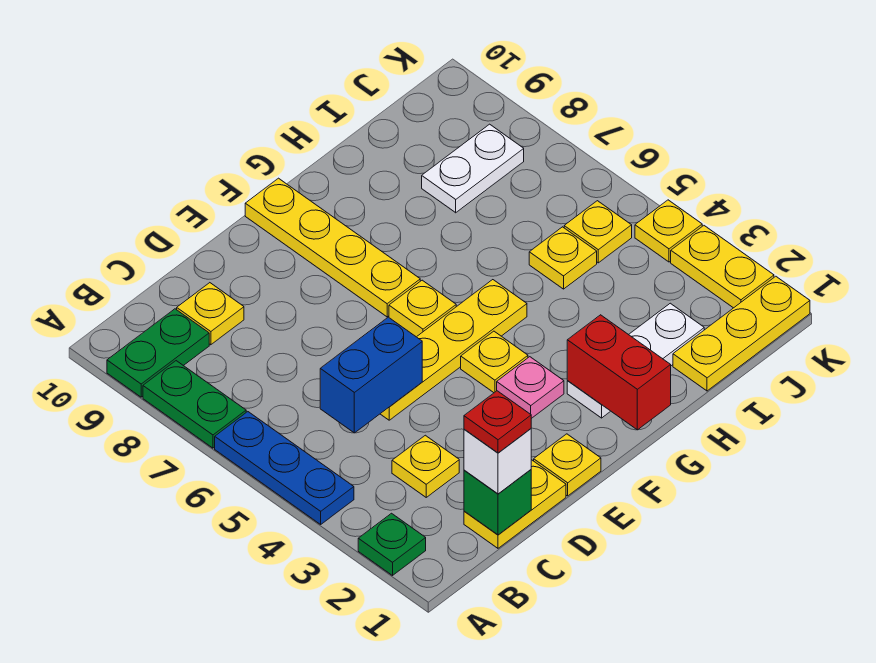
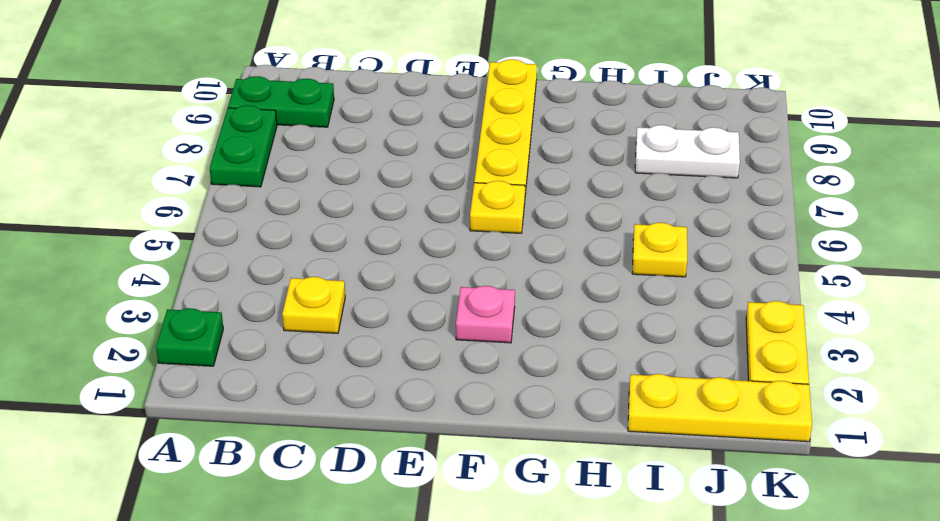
none -> blue 1x3 plate [215,412,354,524]
none -> yellow 1x2 plate [464,460,566,548]
none -> yellow 1x1 plate [177,283,244,345]

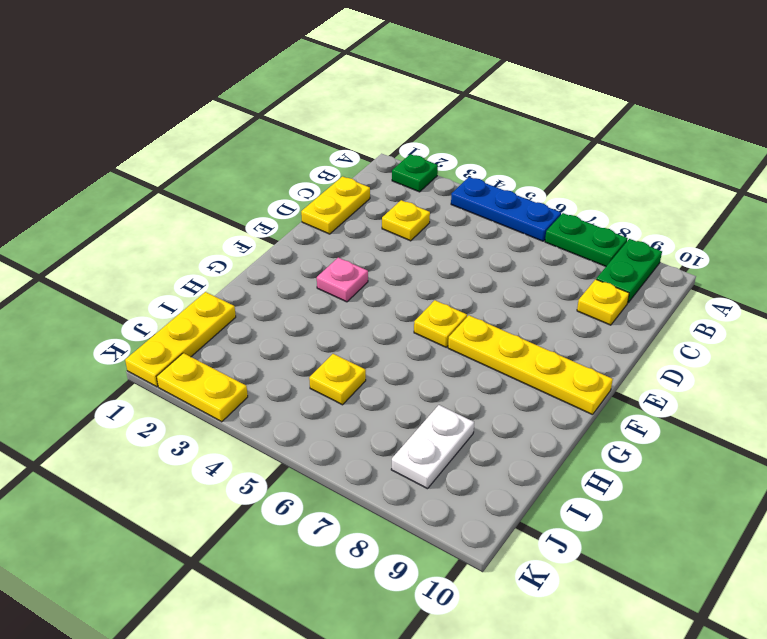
none -> yellow 1x4 plate [381,280,527,420]
none -> yellow 1x1 plate [534,434,601,496]
none -> yellow 1x1 plate [461,331,528,393]

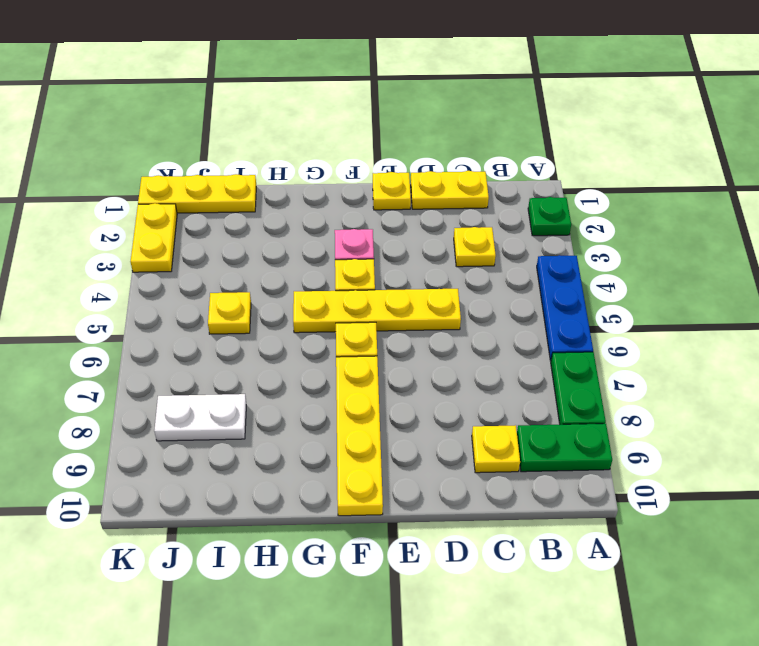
none -> white 1x3 plate [567,303,704,418]
none -> yellow 1x1 plate [564,201,632,263]
none -> yellow 1x1 plate [635,200,702,262]

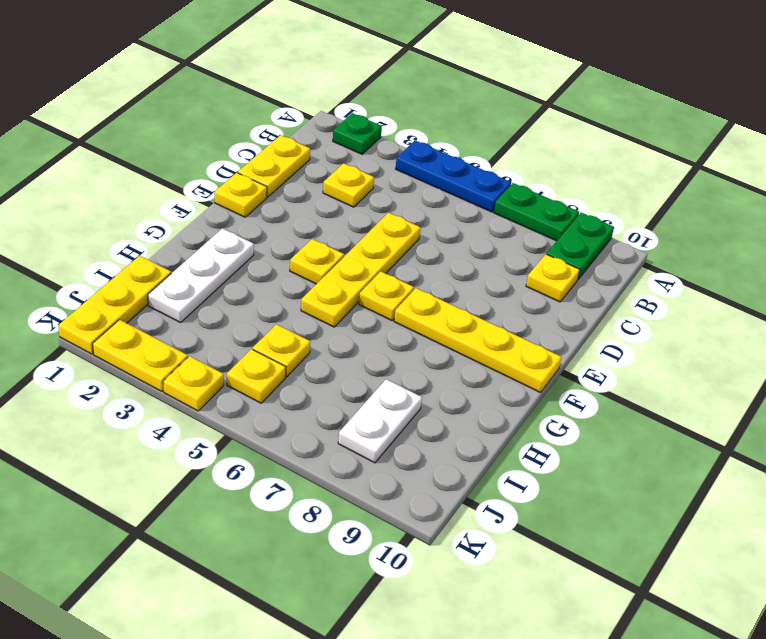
none -> pink 1x1 plate [497,357,564,418]
none -> green 1x1 brick [464,470,531,535]
none -> blue 1x2 brick [320,317,422,433]

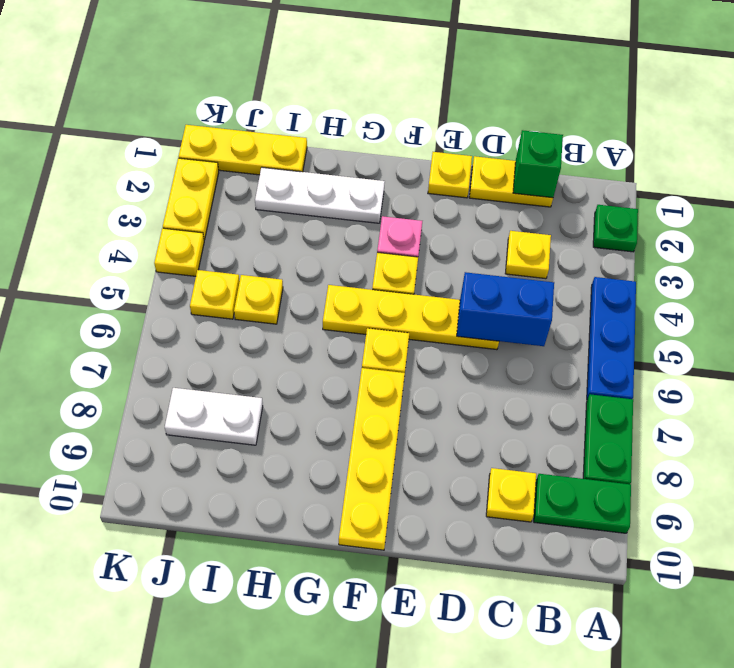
none -> red 1x2 brick [567,315,671,430]
none -> white 1x1 brick [464,429,531,494]
none -> red 1x1 plate [464,391,531,453]

